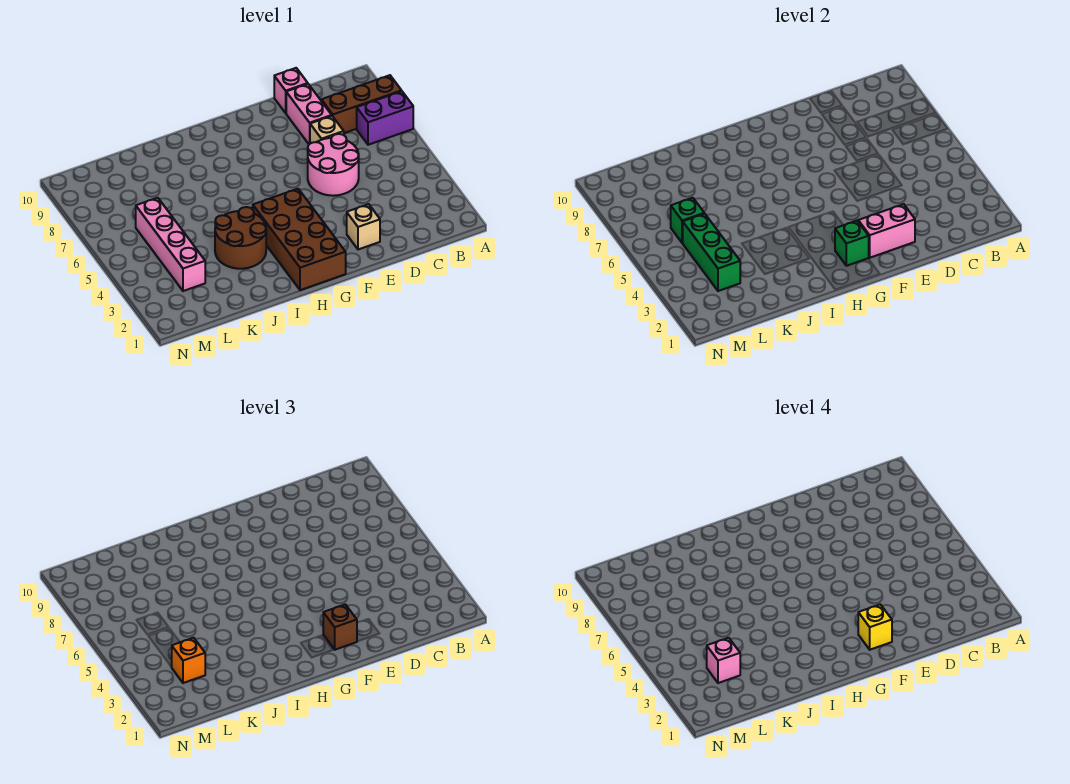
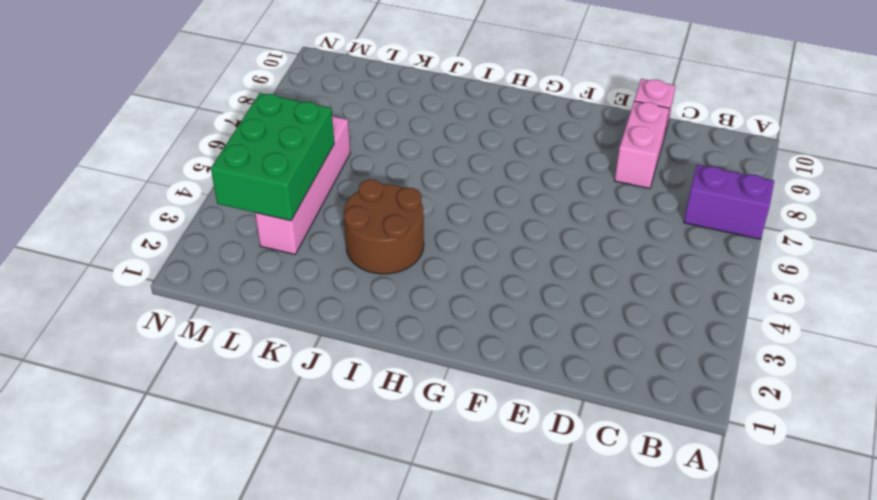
green 2x3 brick [211,93,334,221] -> green 1x3 brick [683,214,740,291]
none -> brown 1x3 brick [321,75,402,133]
none -> pink 2x2 round brick [308,134,359,196]
none -> tan 1x1 brick [310,116,344,144]

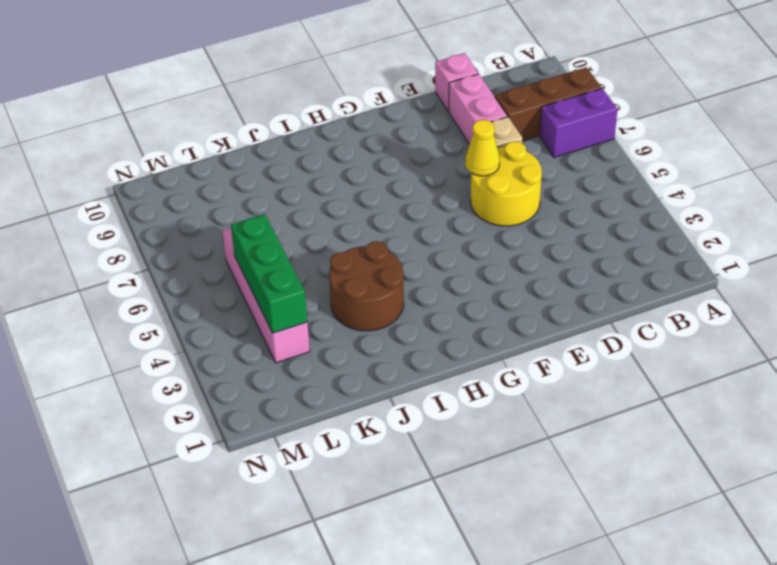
yellow 2x2 round brick [471,142,542,226] -> pink 2x2 round brick [308,134,359,196]
yellow 1x1 cone [465,120,500,176] -> none
none -> tan 1x1 brick [347,204,380,250]
none -> brown 2x4 brick [253,189,346,290]
none -> pink 1x2 brick [858,204,915,258]

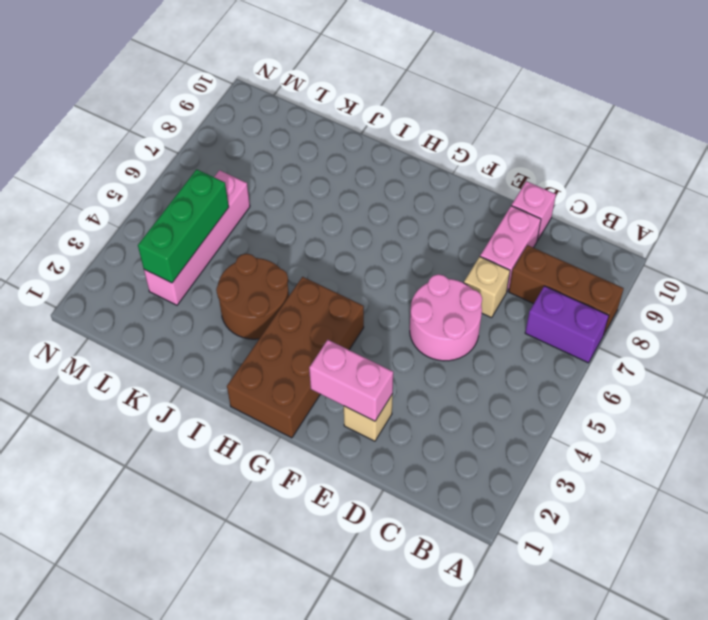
none -> green 1x1 brick [835,221,869,266]
none -> green 1x1 brick [671,198,704,243]
none -> brown 1x1 brick [323,604,357,650]

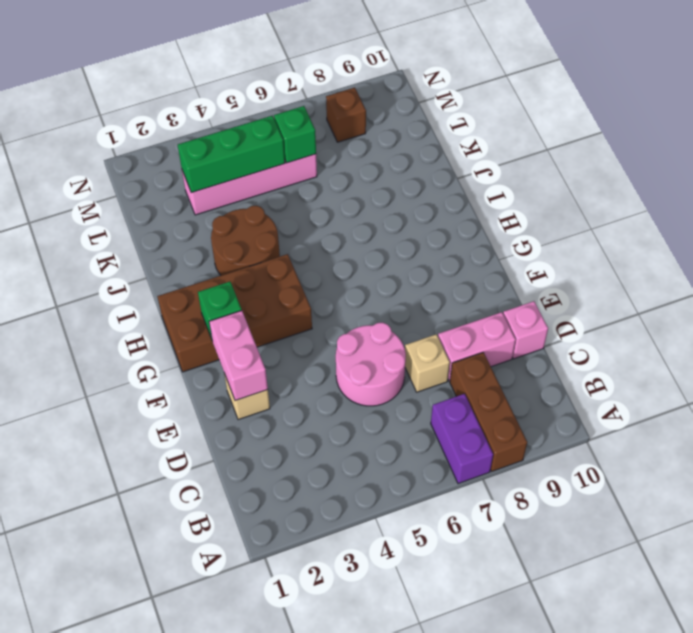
brown 1x1 brick [326,88,366,142] -> brown 1x1 brick moved to [323,604,357,650]
none -> orange 1x1 brick [172,638,205,683]
none -> yellow 1x1 brick [858,604,892,650]
none -> pink 1x1 brick [707,638,740,683]

